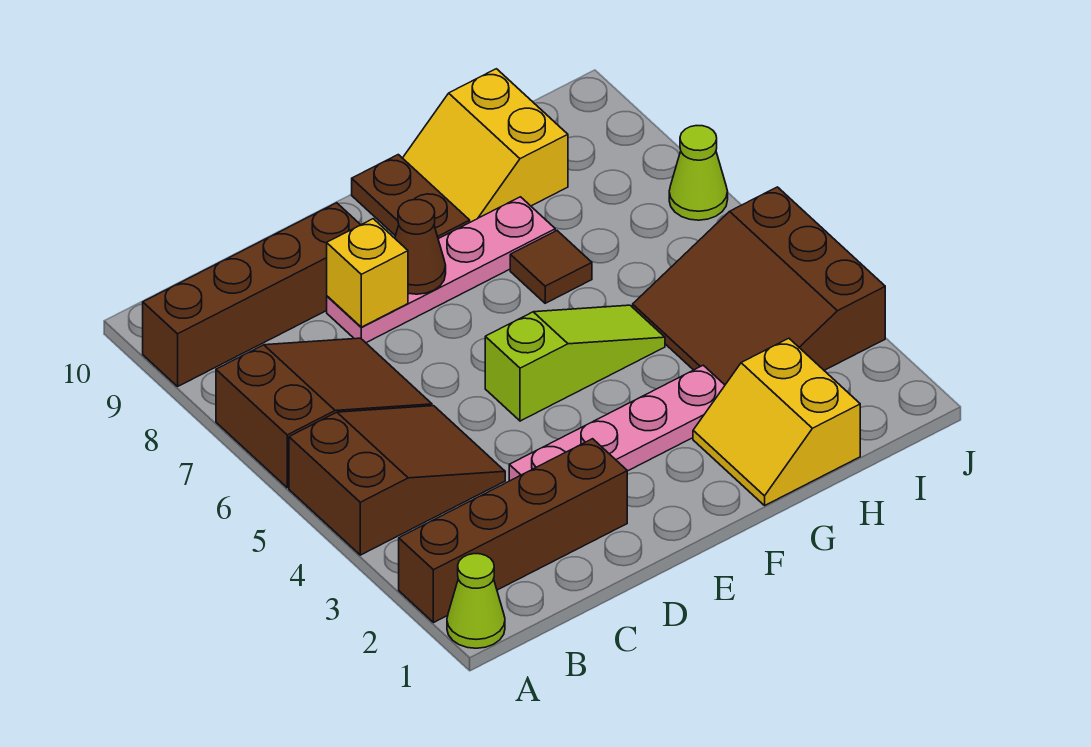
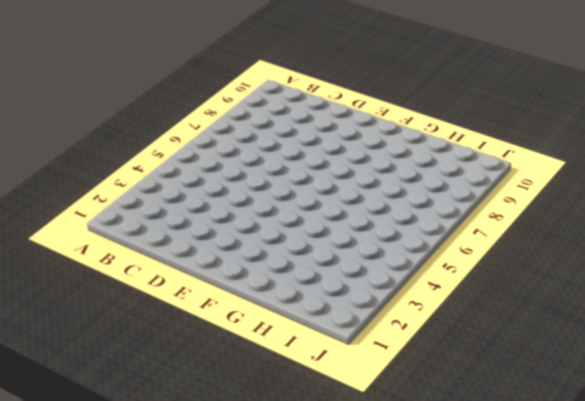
none -> lime 1x1 cone [447,554,505,648]
none -> brown 1x4 brick [399,439,627,623]
none -> brown 2x3 slope [289,406,505,555]

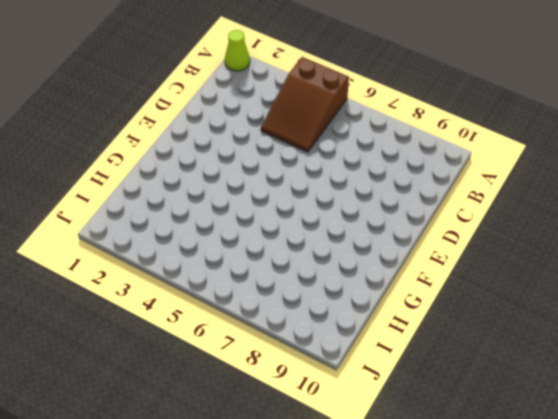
none -> brown 1x4 brick [399,439,627,623]
none -> brown 2x3 slope [216,338,432,488]
none -> brown 1x4 brick [143,203,360,386]

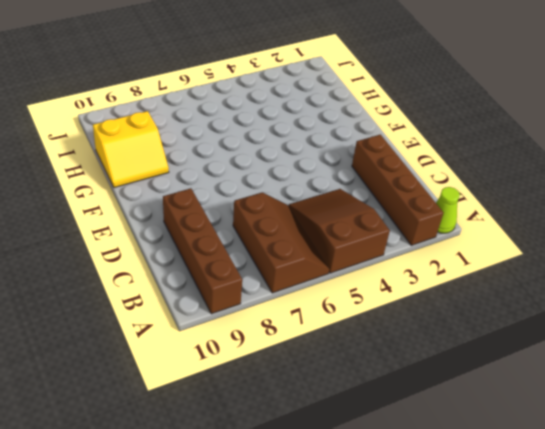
brown 2x3 slope [233,192,329,293] -> brown 2x3 slope turned to [216,338,432,488]
none -> pink 1x4 plate [509,365,725,481]
none -> pink 1x4 plate [327,197,555,343]
none -> lime 1x3 slope [485,305,665,421]

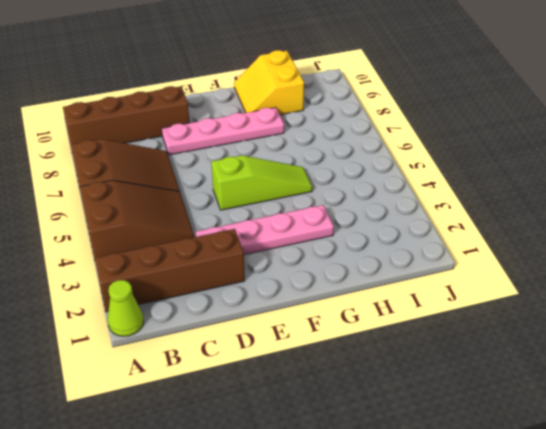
none -> brown 1x2 plate [352,155,470,239]
none -> yellow 2x2 slope [693,338,860,505]
none -> brown 1x1 tile [510,231,592,303]

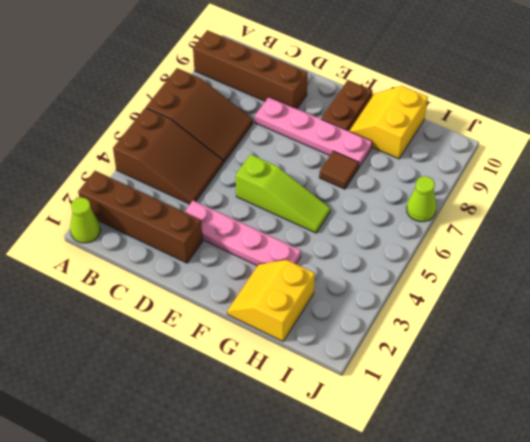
none -> brown 3x3 slope [633,187,885,385]
none -> yellow 1x1 brick [327,219,408,327]
none -> brown 1x1 cone [395,200,446,294]

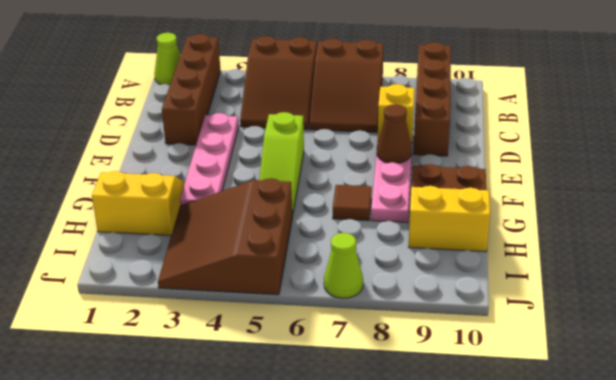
brown 3x3 slope [158,178,292,295] -> brown 3x3 slope turned to [633,187,885,385]

